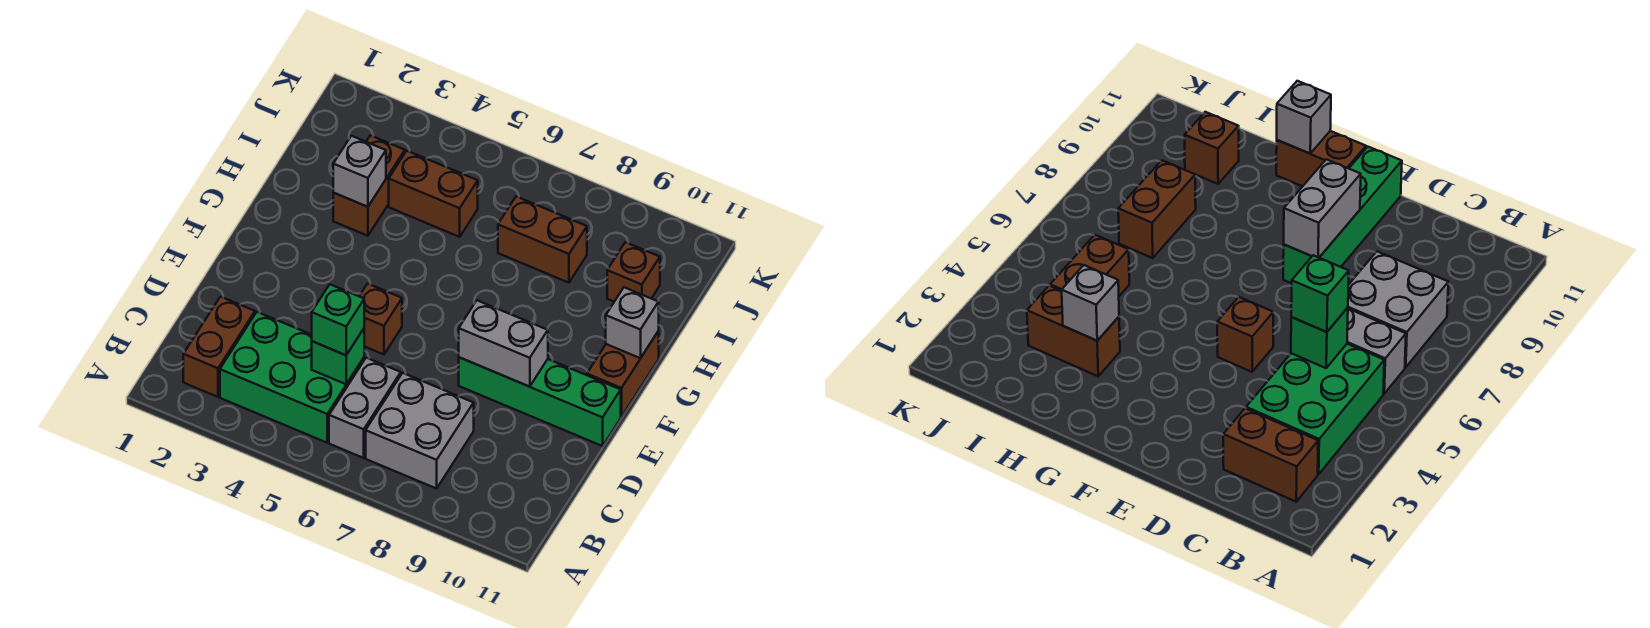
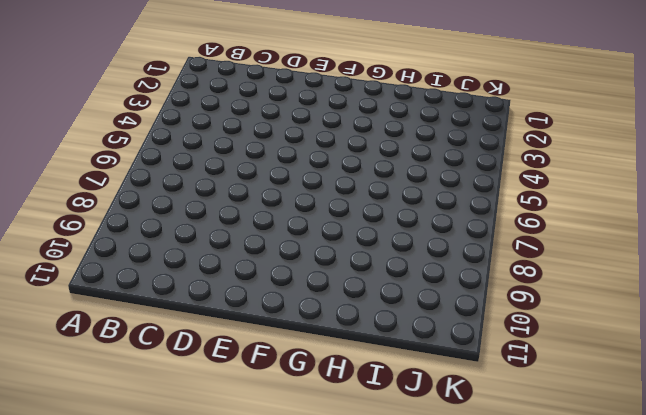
none -> brown 1x2 brick [183,297,255,397]
none -> green 2x3 brick [220,312,364,443]
none -> grey 1x2 brick [329,358,401,458]

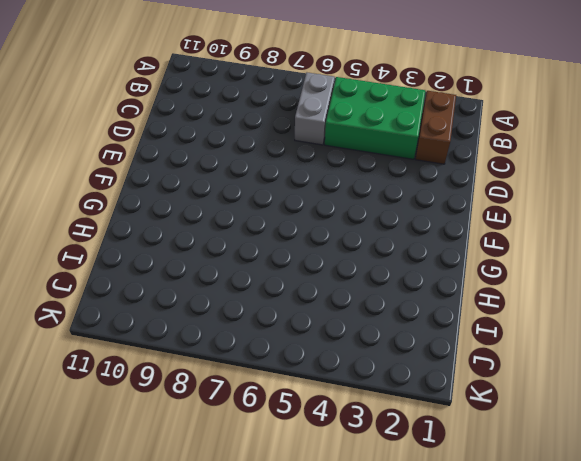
none -> grey 2x2 brick [366,373,474,489]
none -> brown 1x1 brick [359,284,402,354]
none -> green 1x4 brick [459,357,621,446]

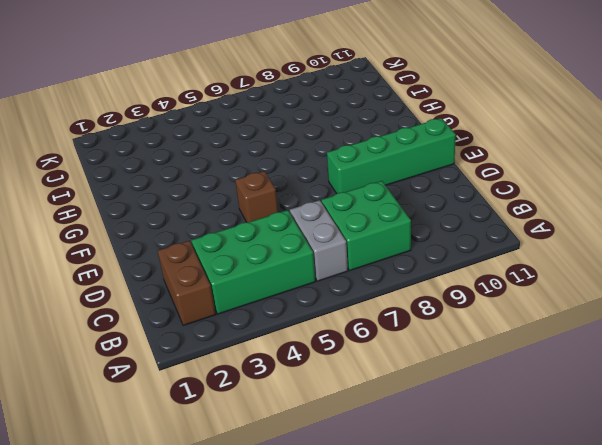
green 2x2 brick [321,181,411,271] -> grey 2x2 brick [366,373,474,489]
none -> brown 1x2 brick [587,331,659,417]
none -> brown 1x2 brick [333,135,405,236]
none -> brown 1x2 brick [389,151,478,237]

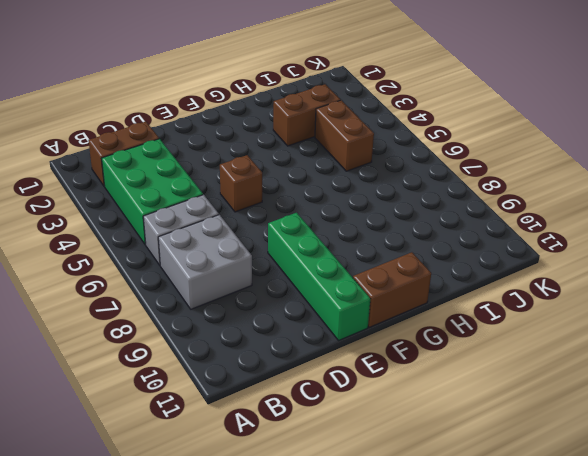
none -> brown 1x2 brick [498,197,587,283]
none -> brown 1x1 brick [607,242,660,302]
none -> green 1x1 brick [312,329,364,384]

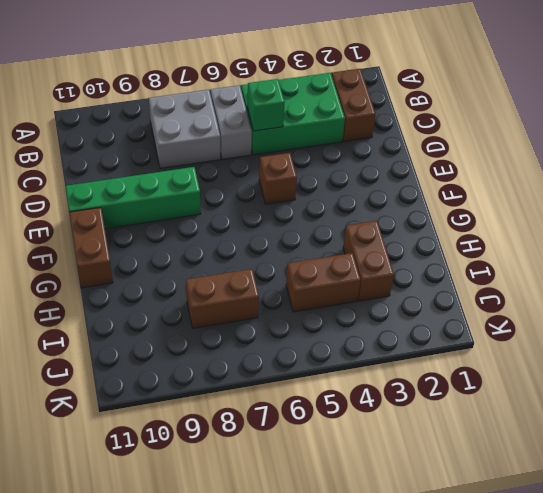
none -> brown 1x1 brick [607,242,660,302]
none -> grey 1x2 brick [459,300,548,387]
none -> grey 1x1 brick [606,287,659,358]

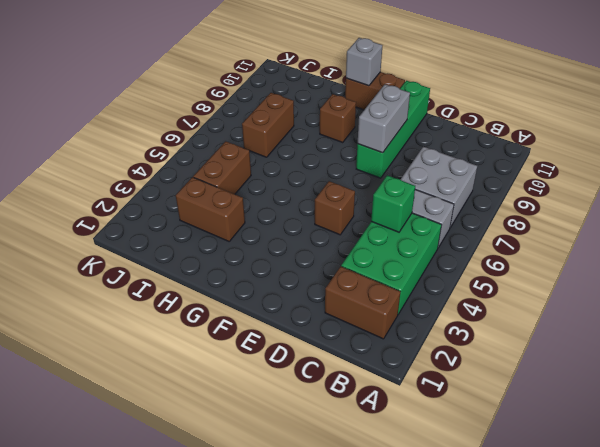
brown 1x1 brick [320,94,356,143] -> brown 1x1 brick moved to [607,242,660,302]
none -> grey 1x1 brick [333,136,386,207]
none -> green 1x1 brick [312,284,364,355]

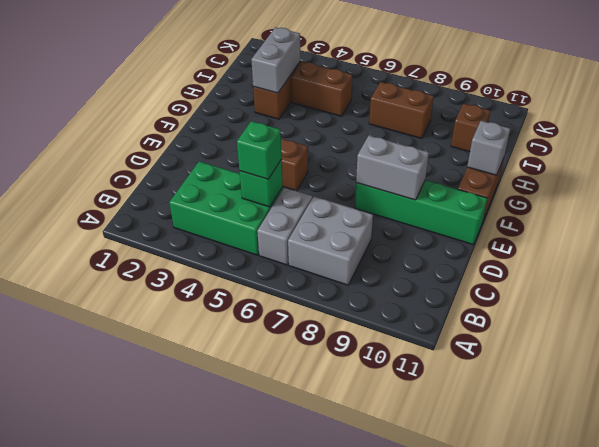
grey 1x2 brick [251,27,300,93] -> grey 1x1 brick [333,136,386,207]
none -> brown 1x2 brick [183,297,255,397]

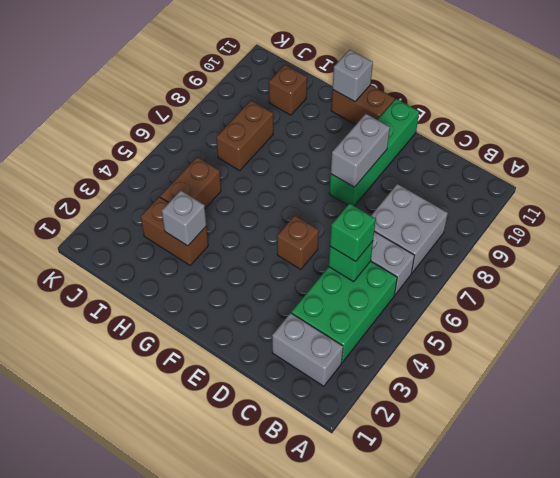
grey 1x2 brick [272,313,343,386] -> brown 1x2 brick [183,297,255,397]

